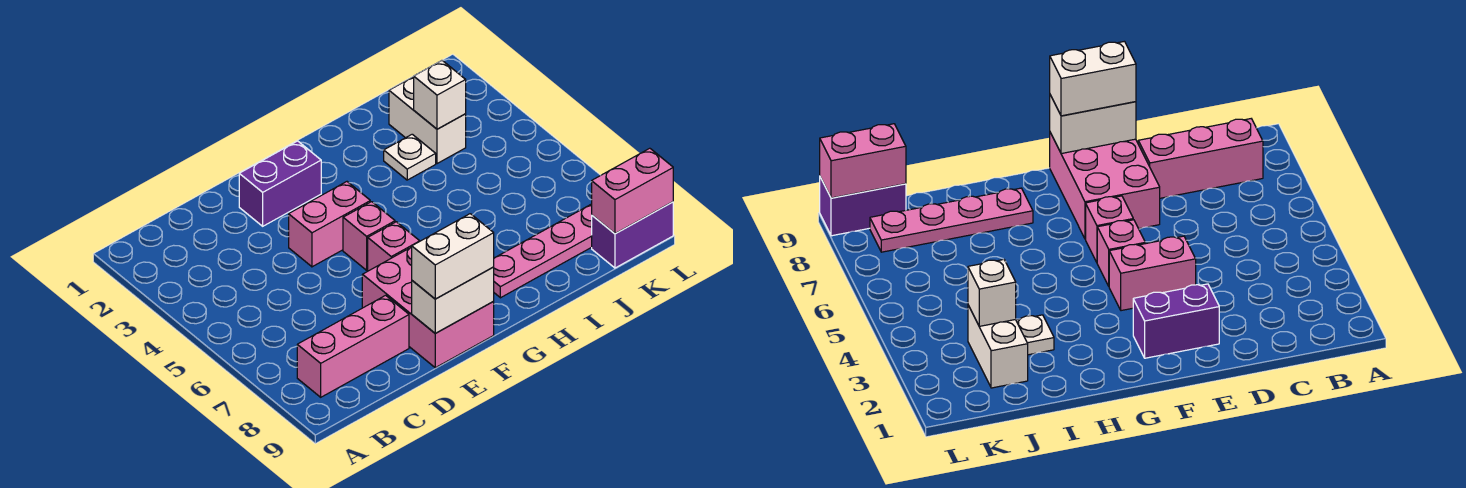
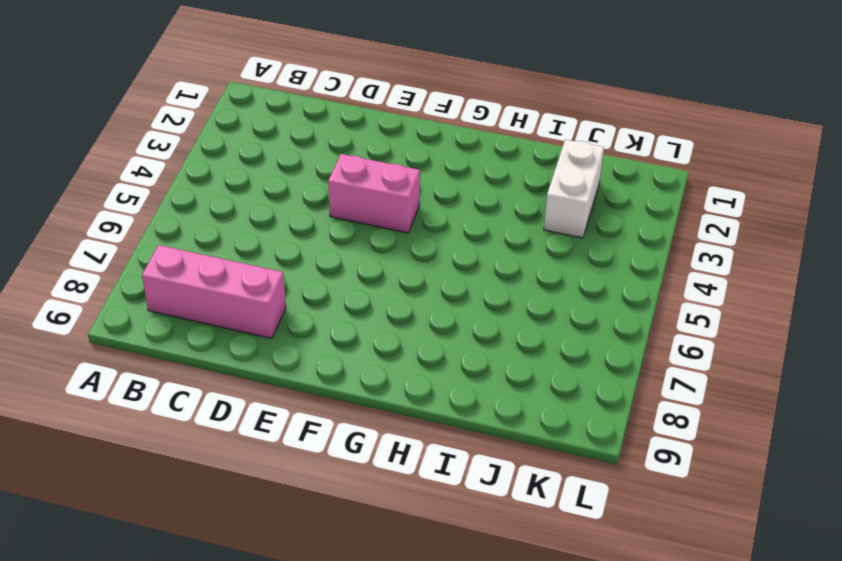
none -> purple 1x2 brick [239,141,321,226]
none -> pink 2x3 brick [362,247,494,368]
none -> pink 1x1 brick [343,202,395,270]

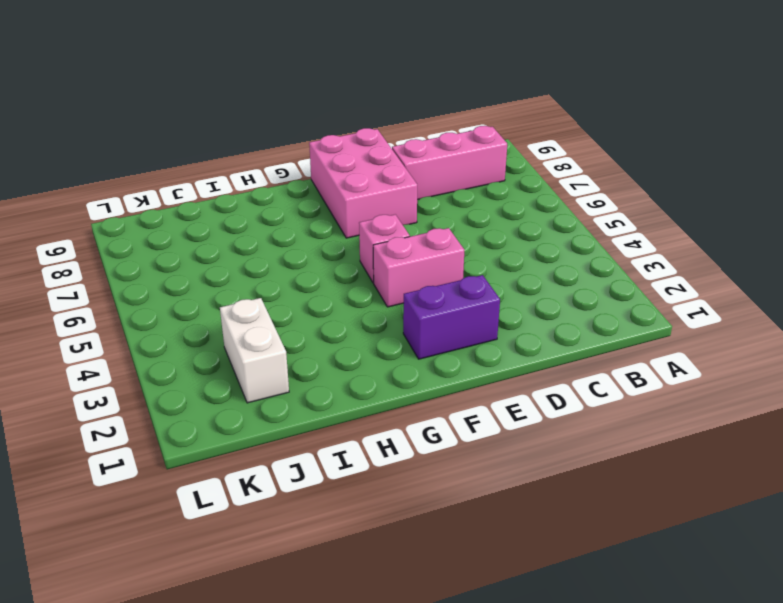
none -> pink 1x1 brick [368,222,419,271]
none -> pink 1x4 plate [494,204,592,298]
none -> white 1x1 plate [384,134,436,180]

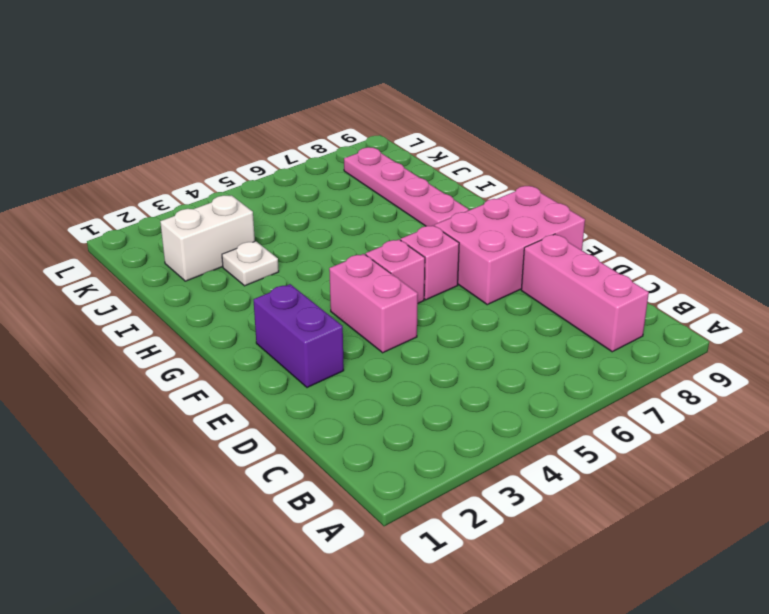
none -> purple 1x2 brick [592,202,673,268]
none -> white 1x2 brick [412,267,494,333]
none -> white 1x1 brick [414,61,466,129]

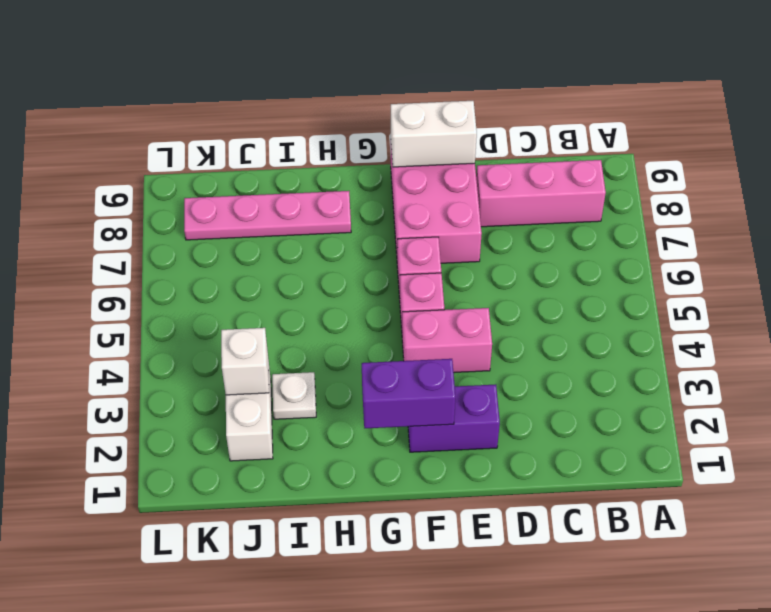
purple 1x2 brick [362,359,455,428] -> purple 1x2 brick moved to [592,202,673,268]
none -> pink 1x2 brick [592,148,673,234]
none -> white 1x2 brick [412,214,494,299]

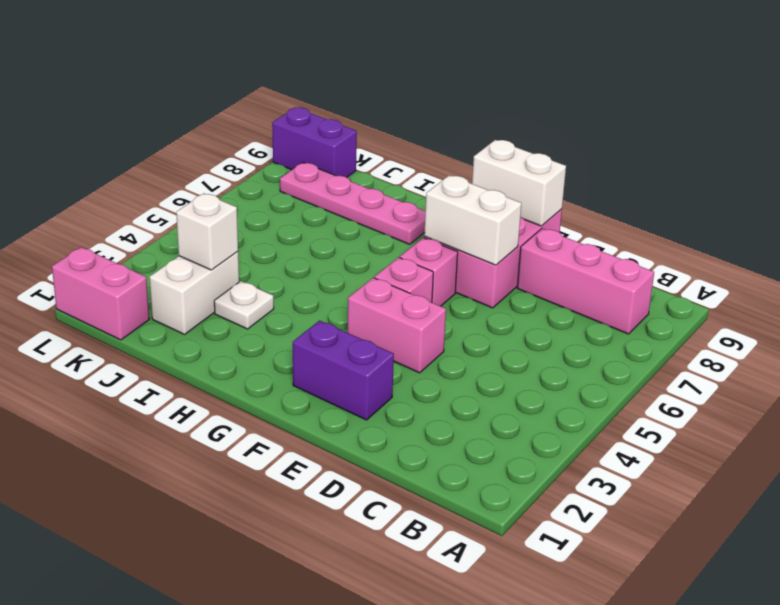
white 1x2 brick [424,175,521,265] -> white 1x2 brick moved to [412,214,494,299]
pink 1x2 brick [52,247,149,340] -> pink 1x2 brick moved to [592,148,673,234]

